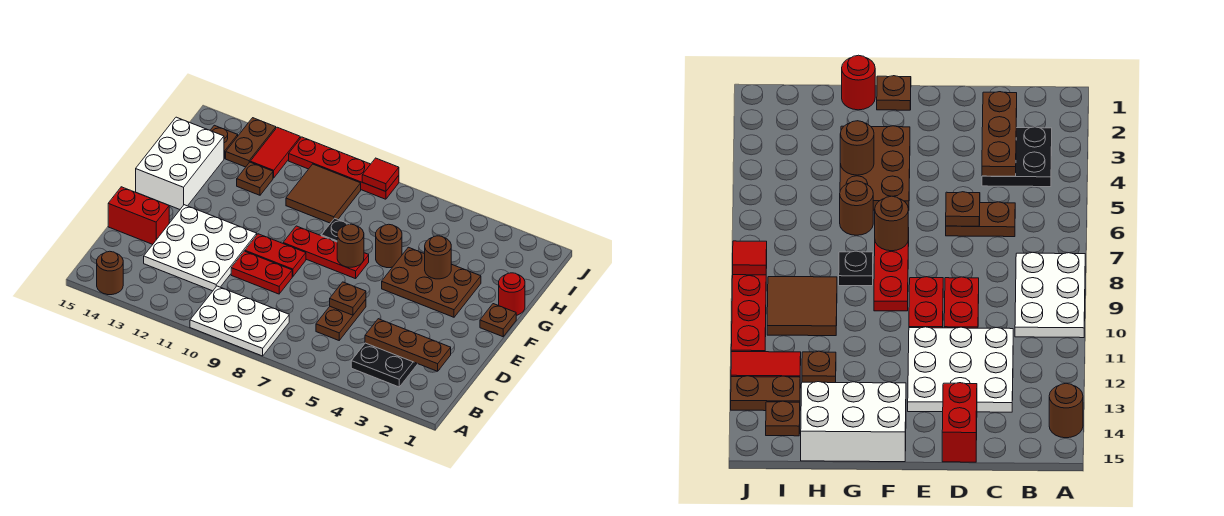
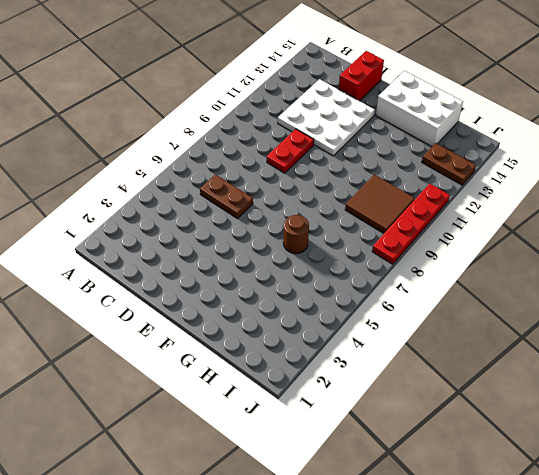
none -> white 2x3 plate [190,286,289,356]
none -> brown 1x1 round brick [97,251,123,295]
none -> black 2x2 plate [351,343,417,387]

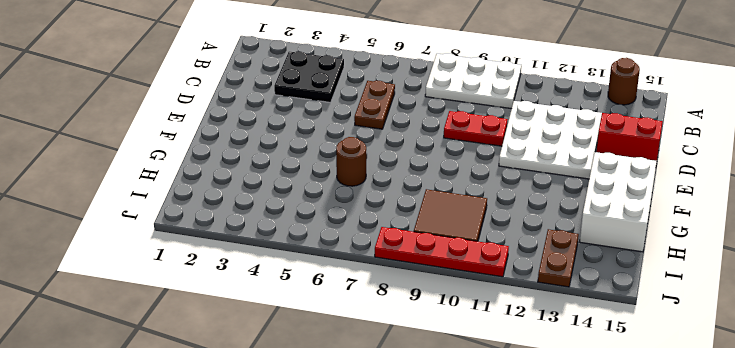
none -> red 1x2 plate [245,234,306,277]
none -> brown 1x1 plate [480,304,516,337]
none -> brown 2x3 plate [382,247,481,317]

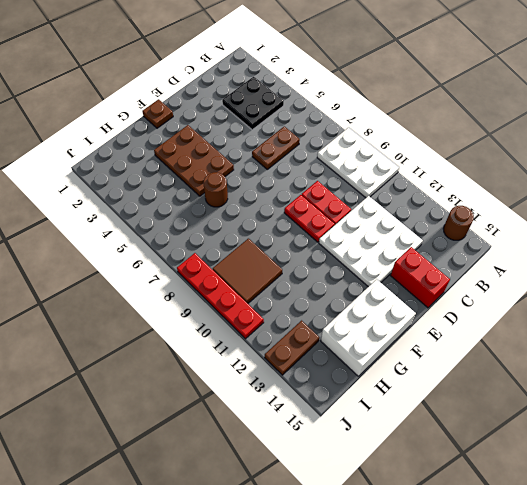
none -> red 1x3 plate [283,226,369,279]
none -> red 1x1 round brick [499,273,525,315]
none -> black 1x1 plate [321,218,349,242]

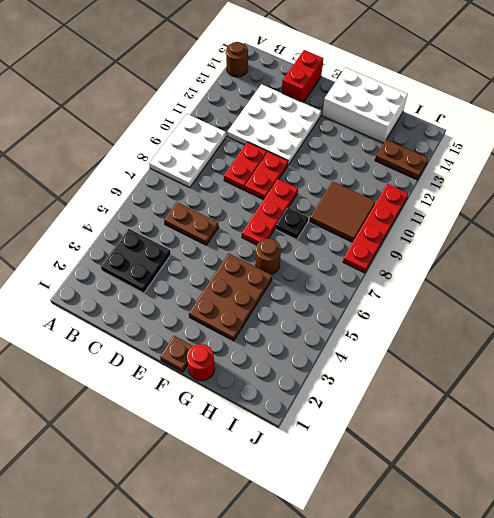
none -> brown 1x1 plate [237,162,273,195]
none -> red 1x2 tile [250,127,300,178]
none -> brown 1x1 plate [210,125,238,159]

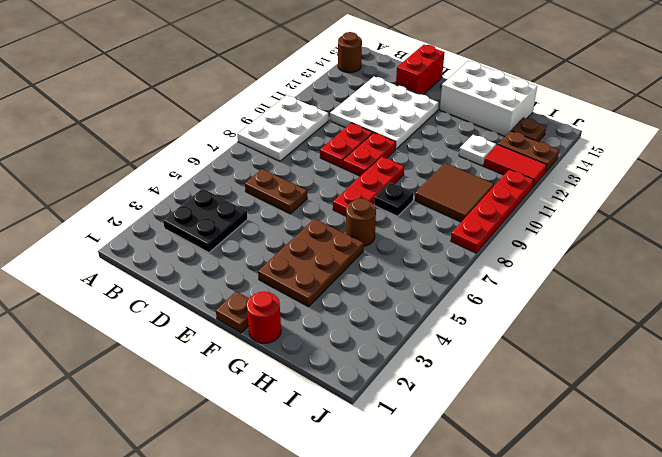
white 1x1 plate [459,135,496,166] -> brown 1x1 plate [237,162,273,195]
none -> brown 1x3 plate [365,319,451,371]
none -> brown 1x1 plate [330,282,366,315]
none -> brown 1x1 round brick [337,224,364,267]

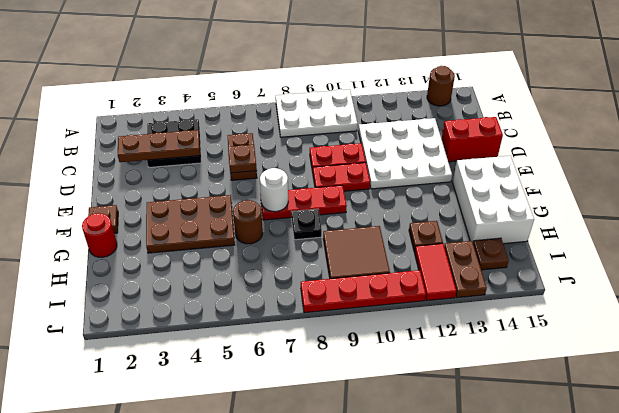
white 1x1 round brick [260,168,288,212] -> brown 1x1 round brick [337,224,364,267]
none -> brown 1x1 round brick [425,236,451,279]
none -> red 1x1 tile [362,158,399,192]

